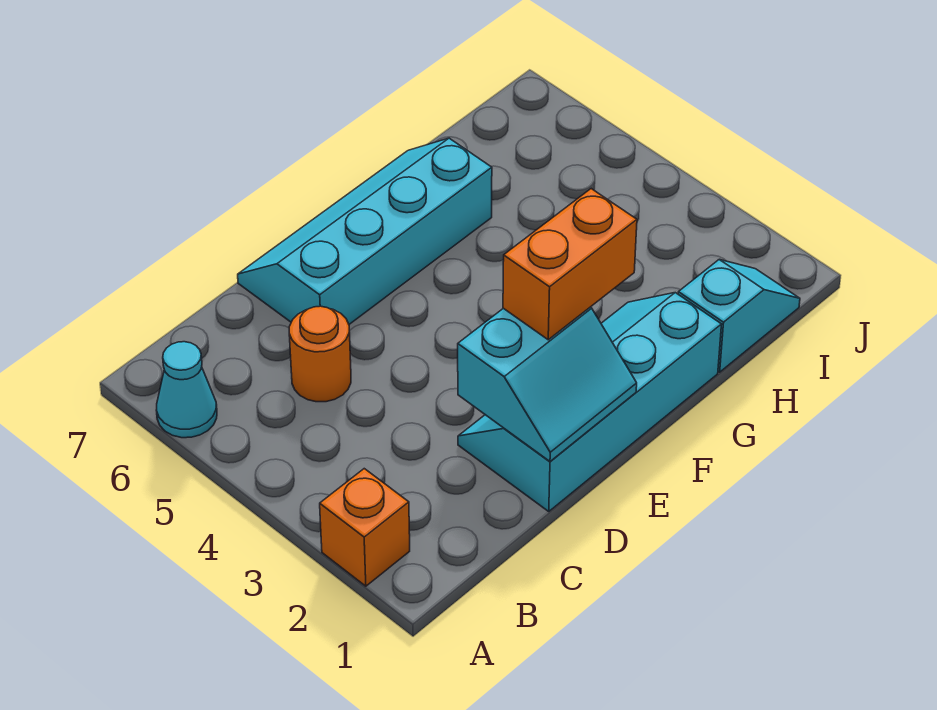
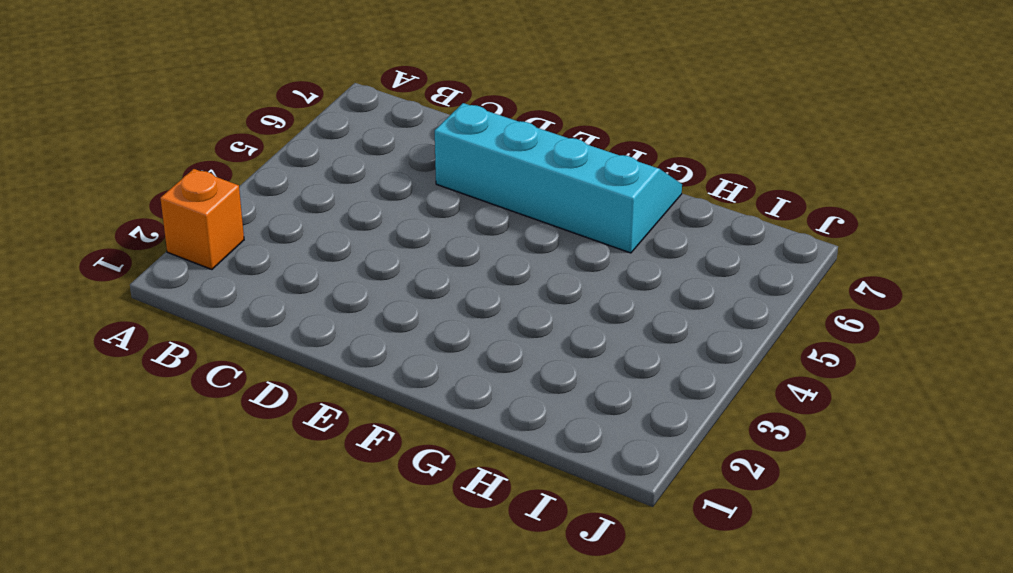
none -> cyan 1x1 cone [156,342,217,438]
none -> orange 1x1 round brick [289,306,351,402]

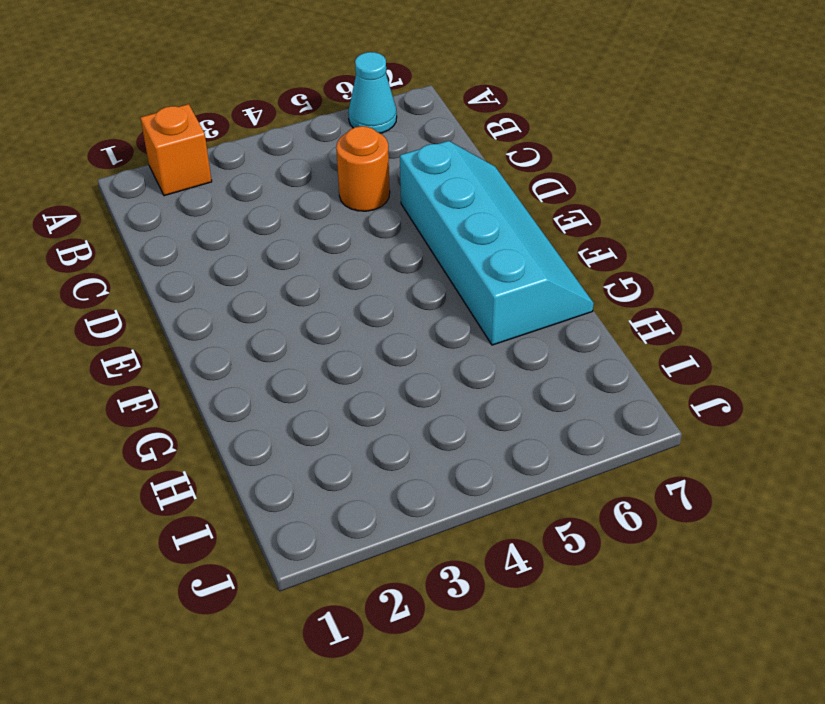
none -> cyan 2x4 slope [458,293,722,511]
none -> cyan 1x2 slope [678,260,800,372]

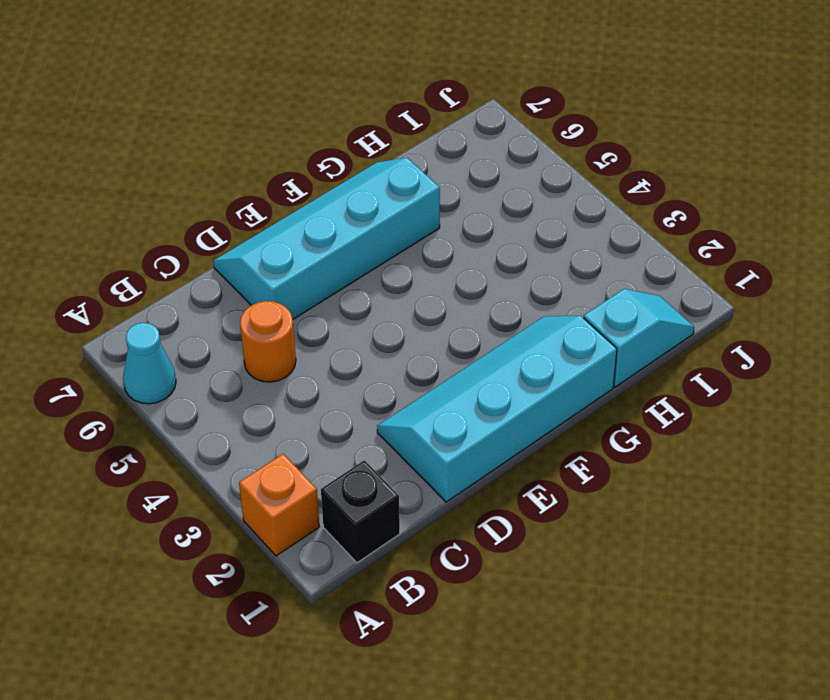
black 1x1 brick [321,460,400,563] -> none
none -> cyan 2x2 slope [458,307,637,461]
none -> orange 1x2 brick [503,189,637,340]

